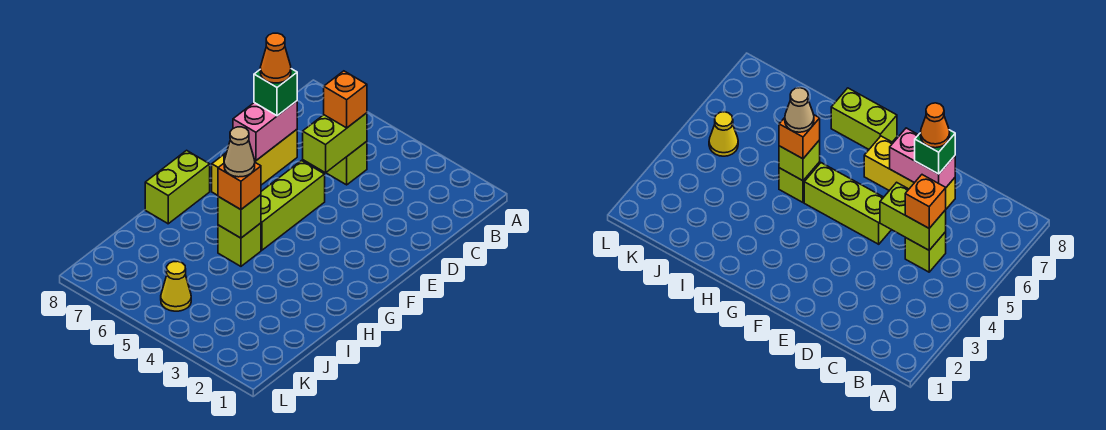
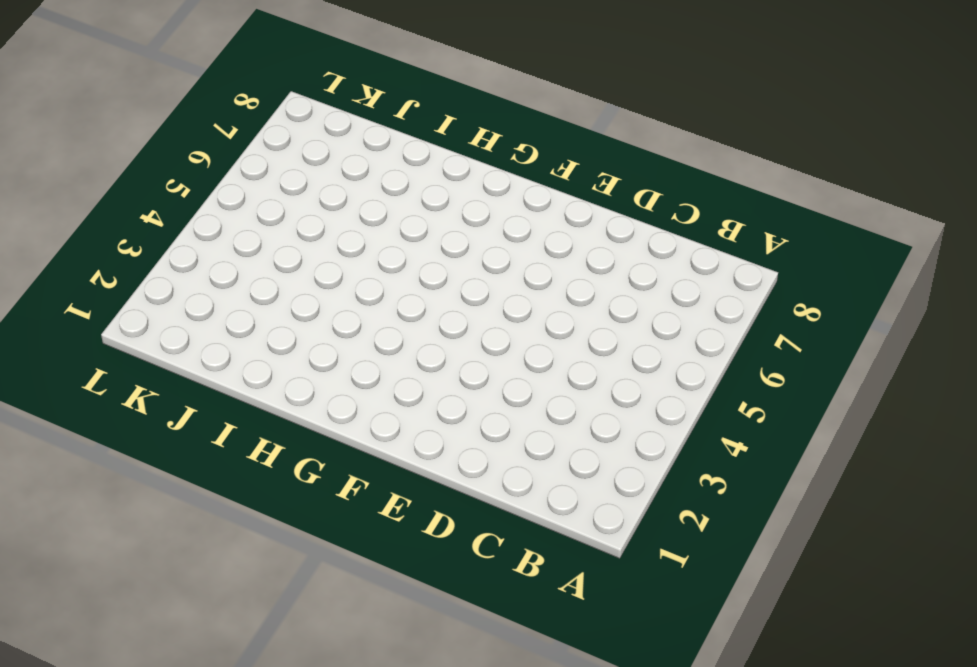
none -> lime 1x1 brick [326,141,367,185]
none -> yellow 1x3 brick [212,130,297,195]
none -> lime 1x3 brick [261,161,325,250]

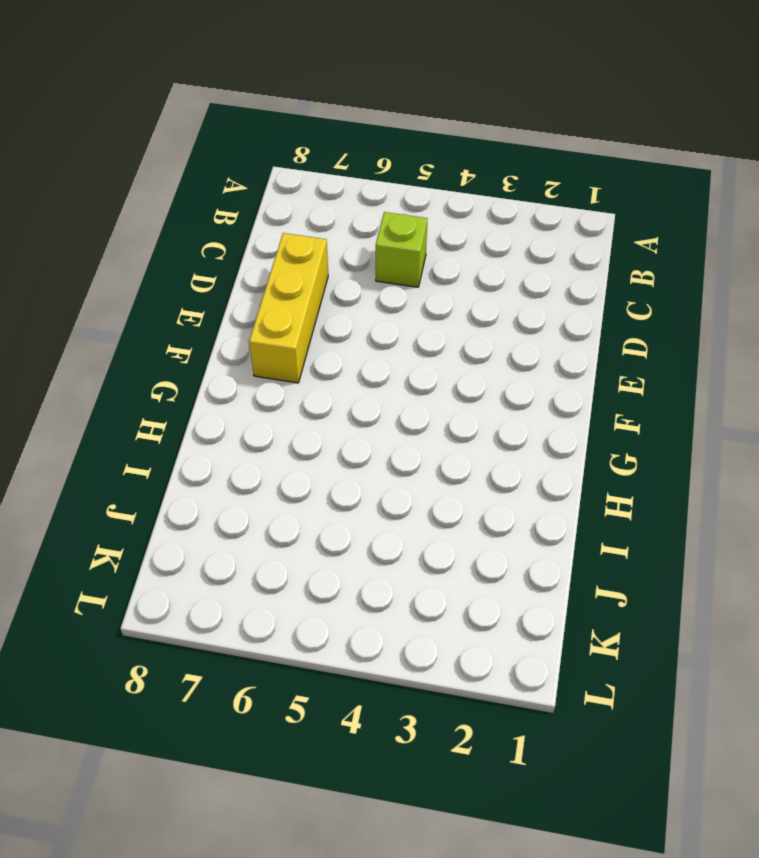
none -> lime 1x3 brick [261,161,325,250]
none -> lime 1x2 brick [145,150,210,224]
none -> lime 1x1 brick [218,223,261,266]

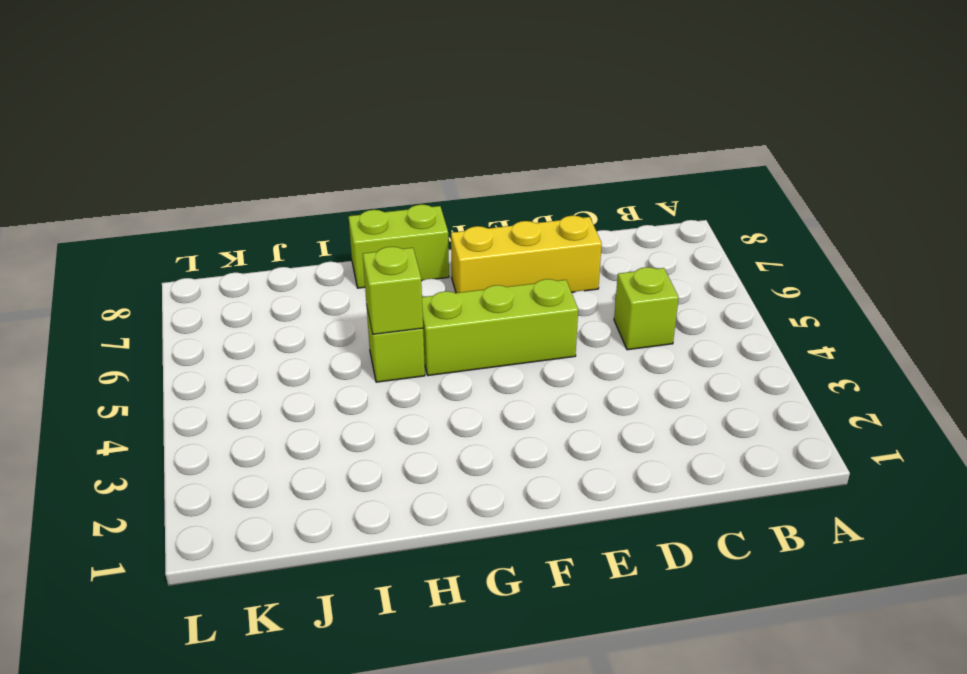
none -> yellow 1x1 cone [161,261,191,311]
none -> lime 1x2 brick [303,113,367,173]
none -> pink 1x2 brick [233,101,297,160]

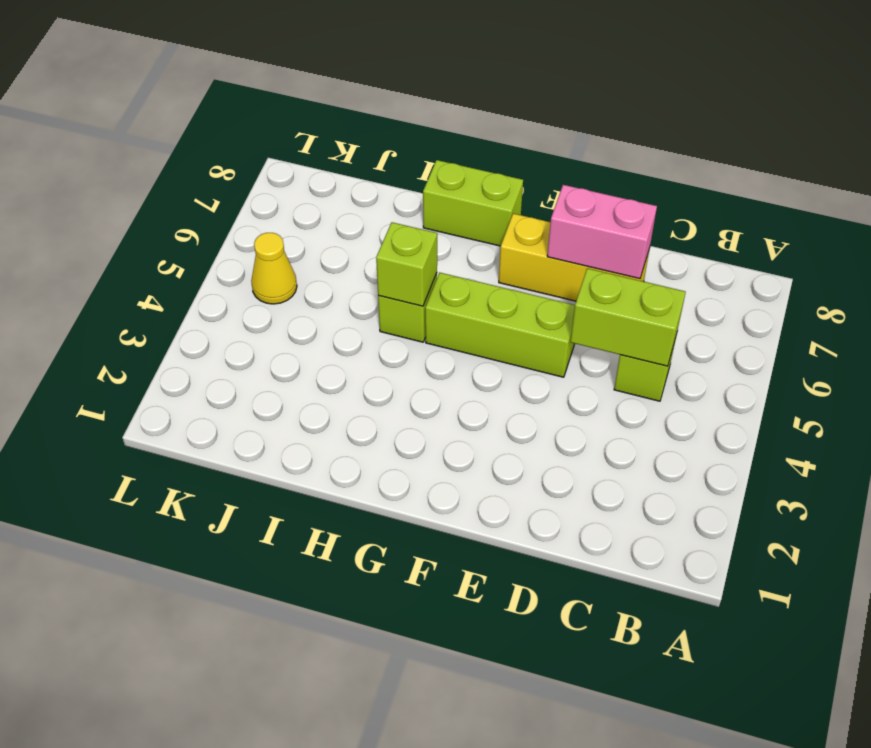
none -> orange 1x1 brick [324,71,367,128]
none -> green 1x1 brick [254,69,297,116]
none -> orange 1x1 brick [218,163,261,210]

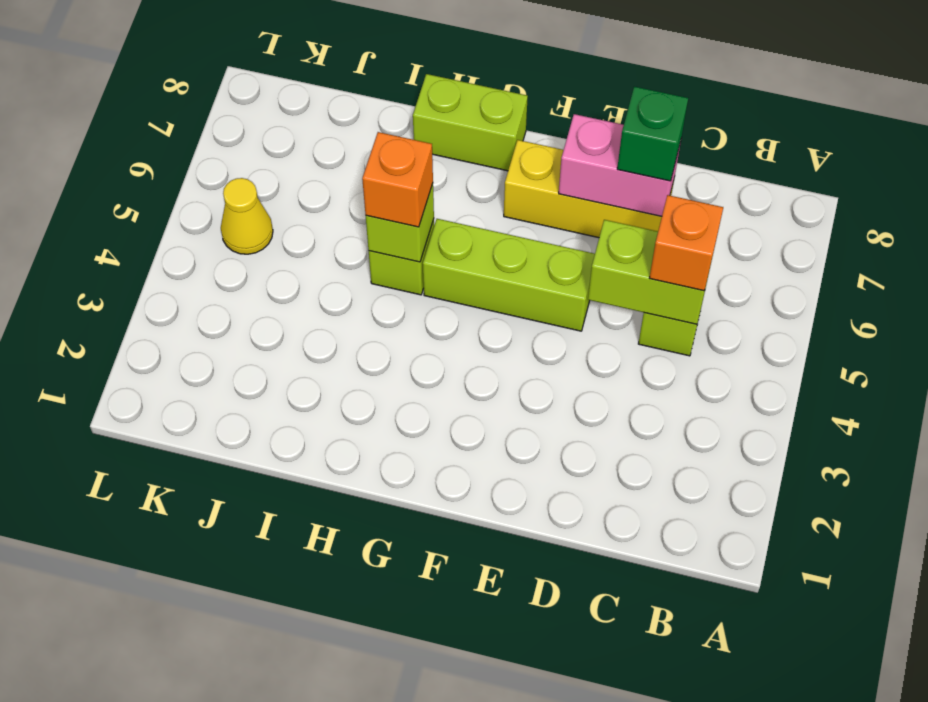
none -> orange 1x1 cone [260,33,291,83]
none -> tan 1x1 cone [224,127,255,177]

